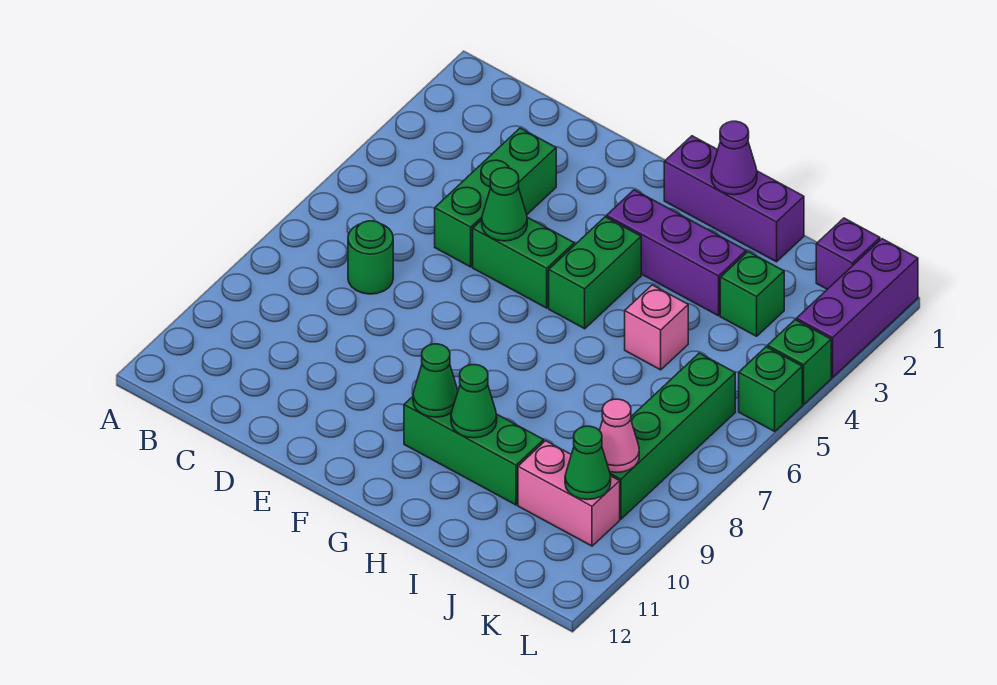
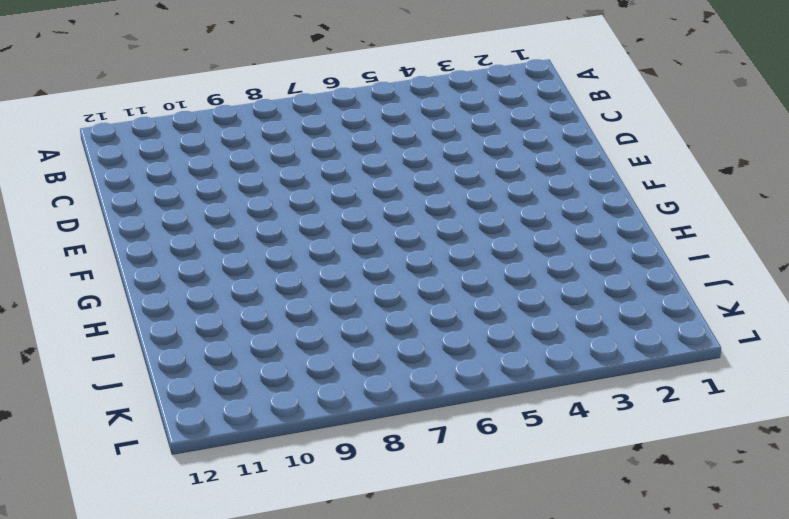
none -> green 1x1 round brick [348,221,393,294]
none -> green 1x3 brick [435,128,556,267]
none -> green 1x2 brick [473,217,574,308]

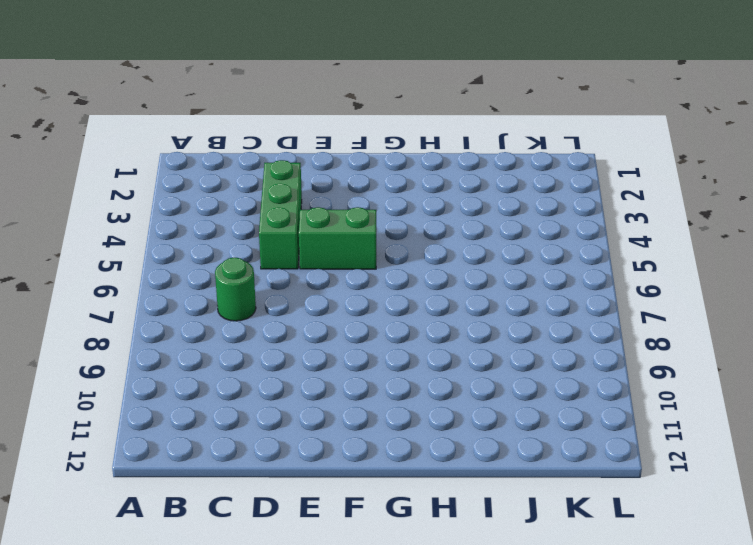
none -> purple 1x3 brick [664,136,804,262]
none -> purple 1x3 brick [606,190,746,316]
none -> green 1x2 brick [549,217,641,329]

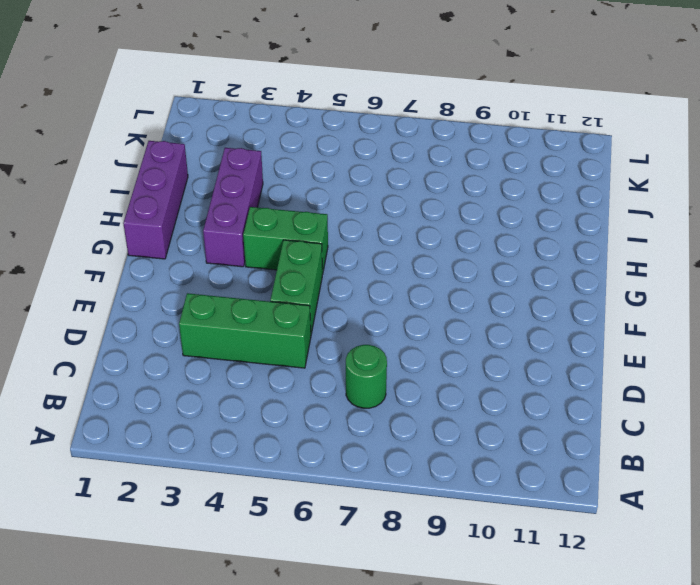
none -> green 1x3 brick [404,397,544,505]
none -> pink 1x1 brick [625,285,688,370]
none -> green 1x1 brick [720,252,784,336]

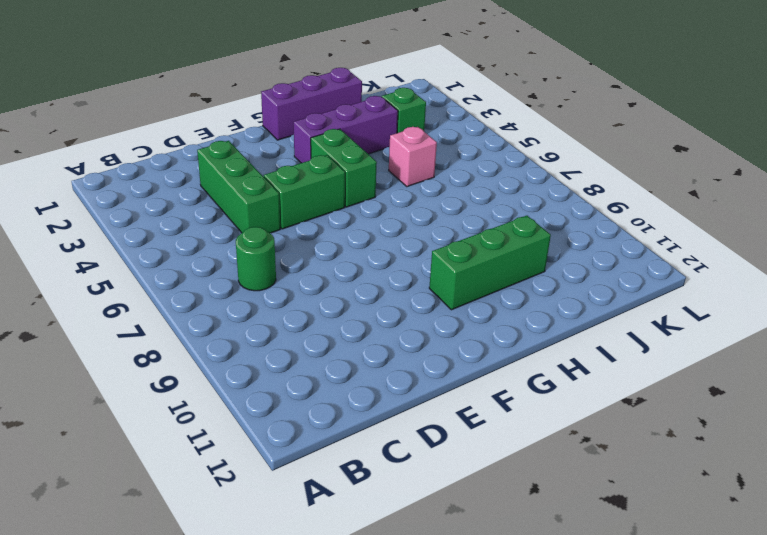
none -> pink 1x2 brick [518,441,620,546]
none -> purple 1x1 brick [816,218,880,289]
none -> green 1x4 brick [610,353,735,519]

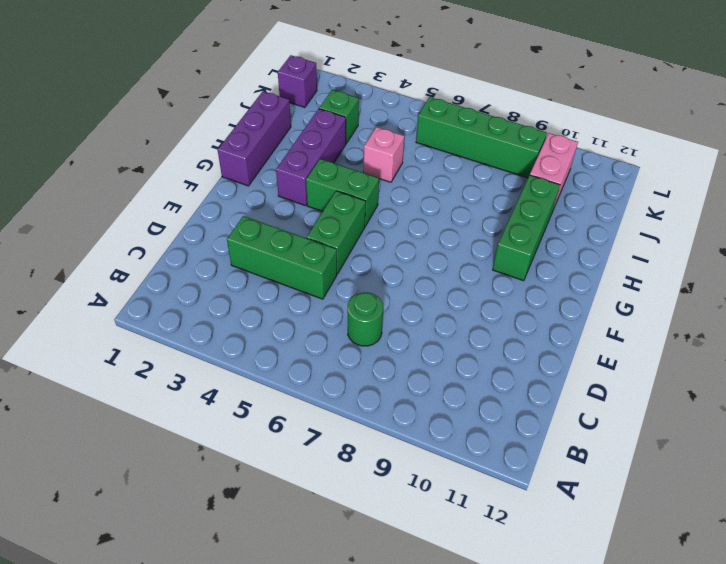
none -> purple 1x3 brick [796,239,918,377]
none -> green 1x1 brick [768,320,831,404]
none -> green 1x1 brick [739,347,802,431]

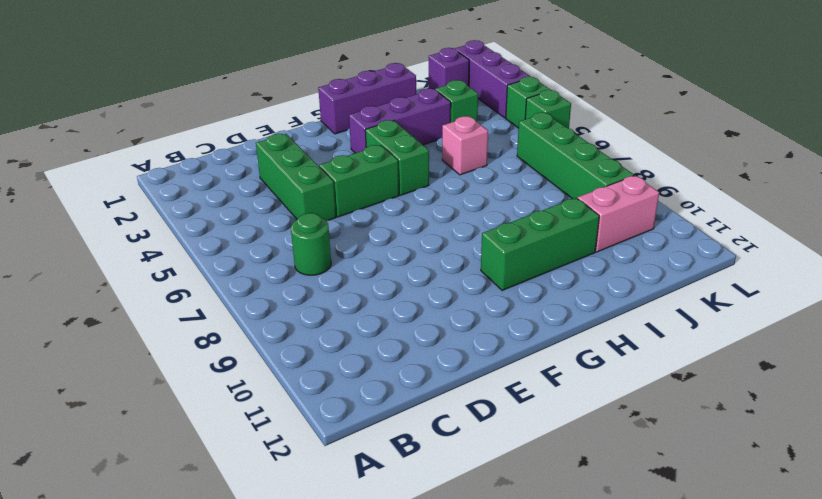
none -> green 1x1 cone [482,168,527,241]
none -> green 1x1 cone [413,344,458,417]
none -> purple 1x1 cone [711,121,757,195]

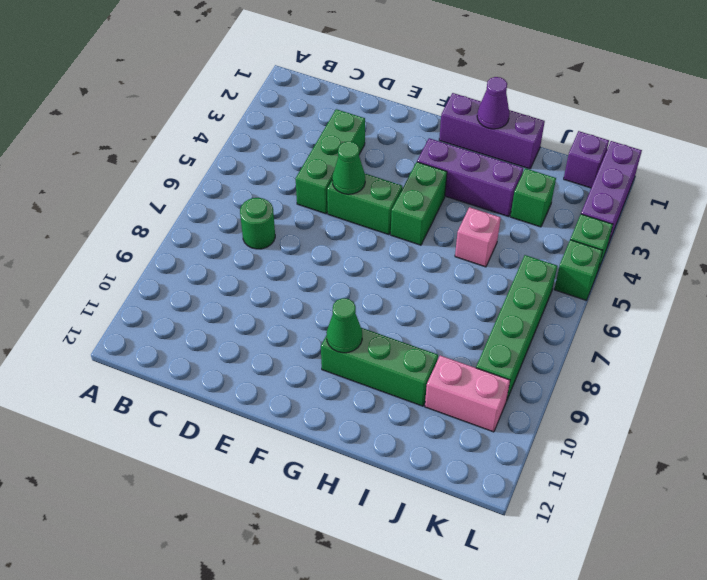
none -> green 1x1 cone [451,365,497,438]
none -> pink 1x1 cone [599,399,639,473]
none -> green 1x1 cone [565,426,611,500]

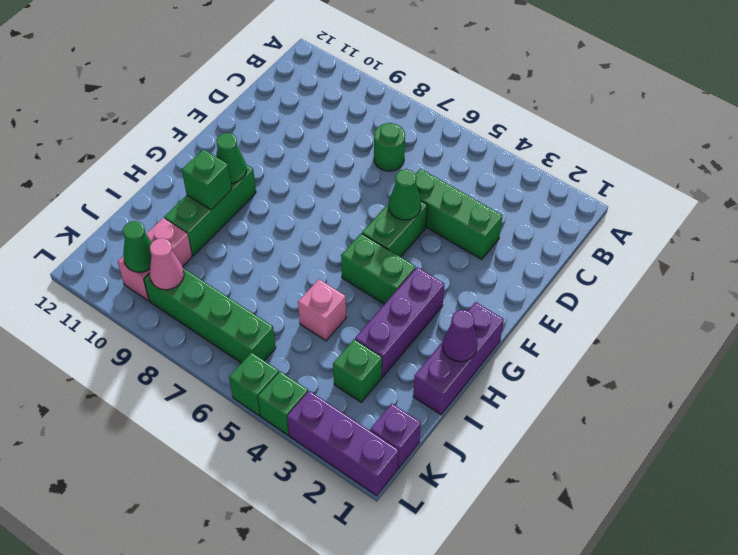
green 1x1 brick [182,149,232,210] -> green 1x1 cone [451,365,497,438]

